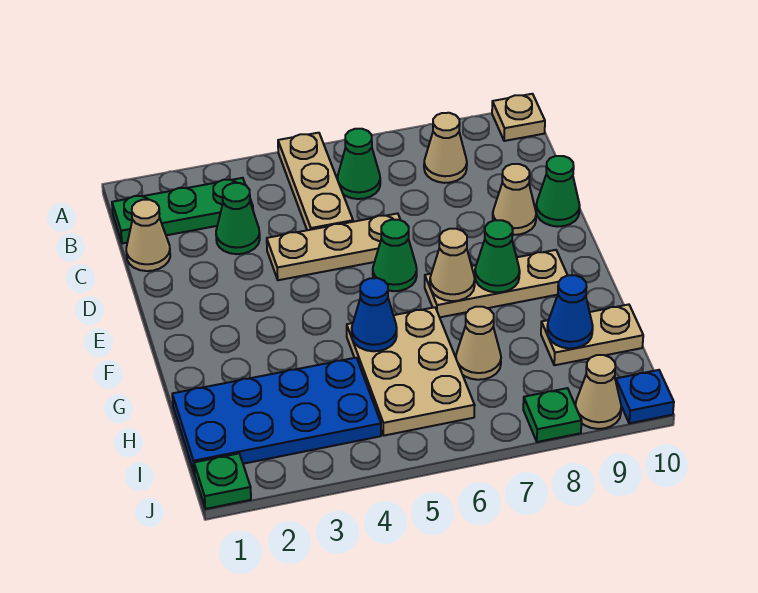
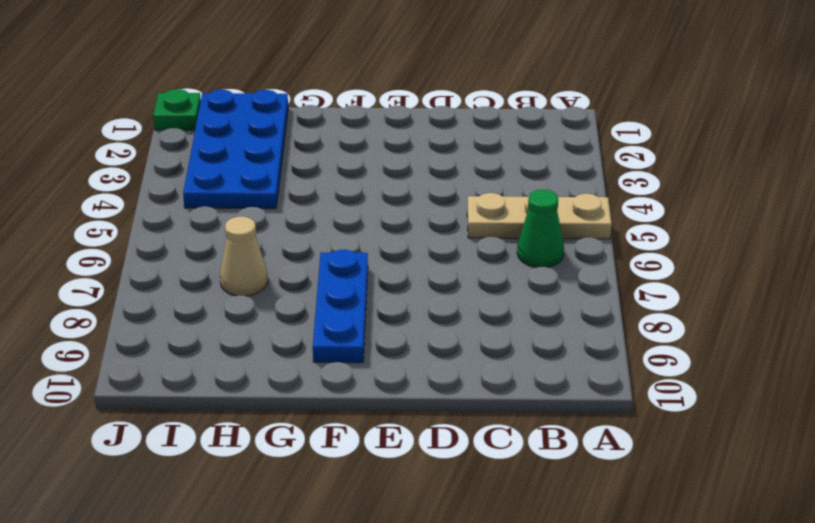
blue 1x3 plate [313,250,368,363] -> tan 1x3 plate [425,250,568,317]
none -> tan 1x1 plate [492,94,545,141]
none -> green 1x3 plate [112,178,253,244]
none -> tan 1x1 cone [424,113,467,183]

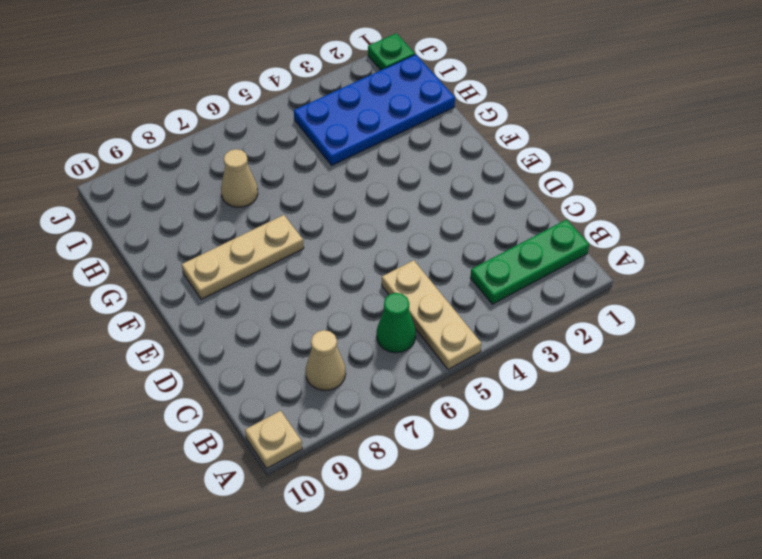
none -> tan 1x1 cone [126,200,170,271]
none -> green 1x1 cone [216,183,260,254]
none -> tan 1x3 plate [267,213,400,280]

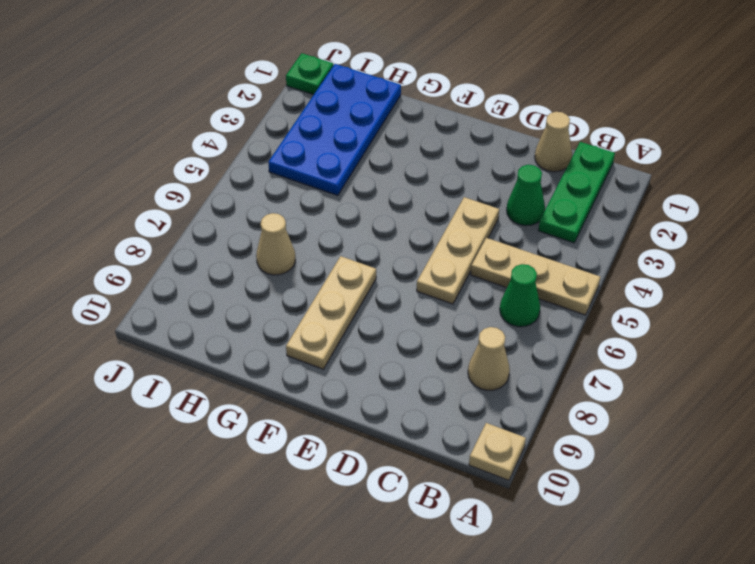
none -> tan 1x1 cone [493,164,536,235]
none -> green 1x1 cone [536,156,580,227]
none -> green 1x1 cone [373,220,417,291]

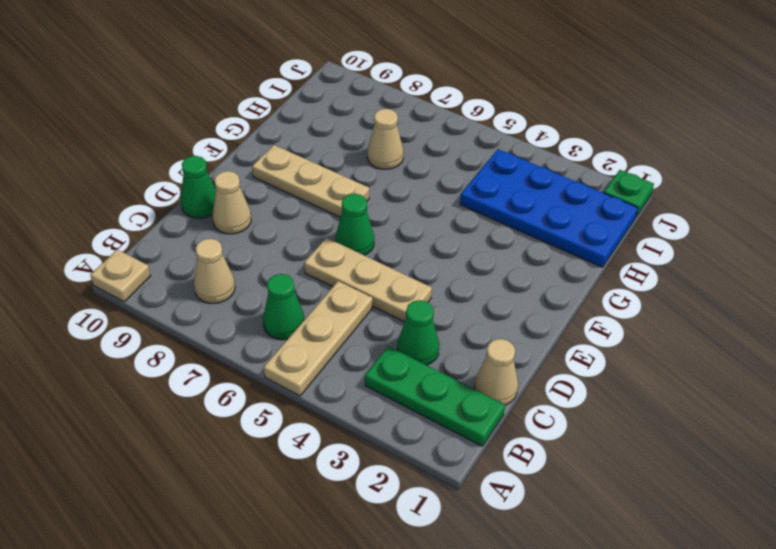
none -> tan 2x3 plate [347,307,475,436]
none -> tan 1x2 plate [541,304,643,365]
none -> green 1x1 plate [523,388,582,442]

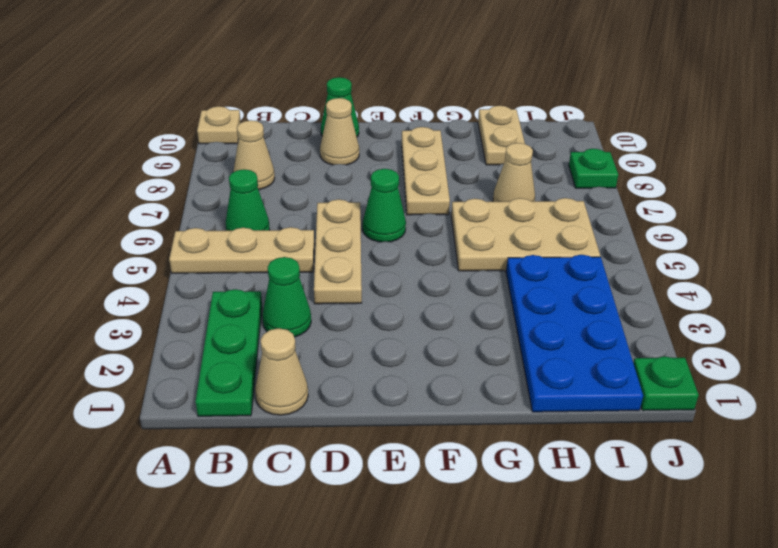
none -> tan 1x1 cone [575,355,621,429]
none -> blue 1x1 plate [616,370,674,423]
none -> tan 1x1 cone [430,229,475,301]

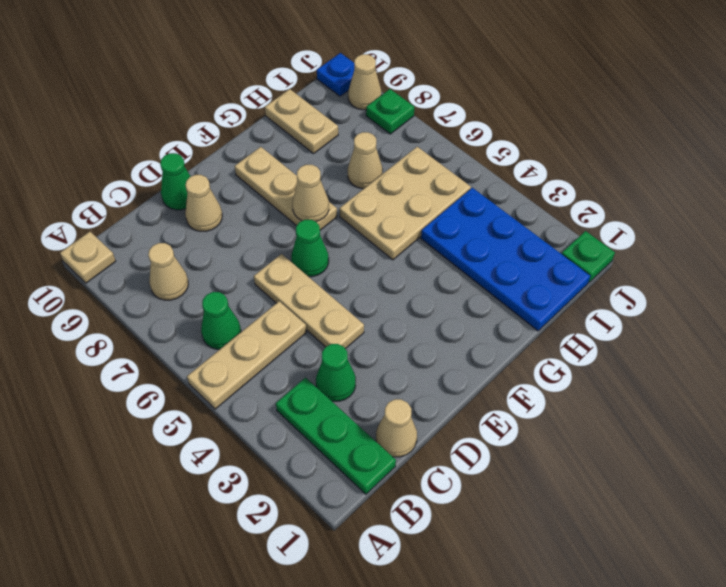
none -> green 1x1 cone [475,220,520,292]
none -> blue 1x1 cone [352,278,397,351]
none -> blue 1x1 cone [547,275,593,348]

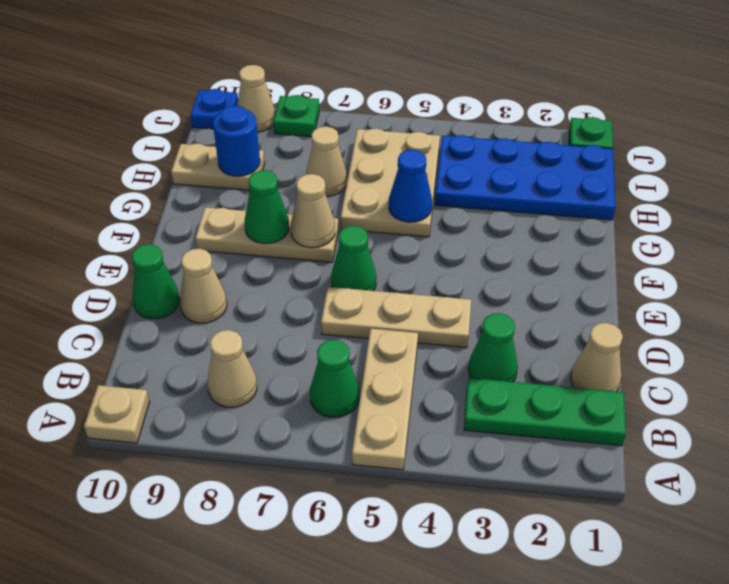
blue 1x1 round brick [213,105,260,176] -> blue 1x1 cone [547,275,593,348]

